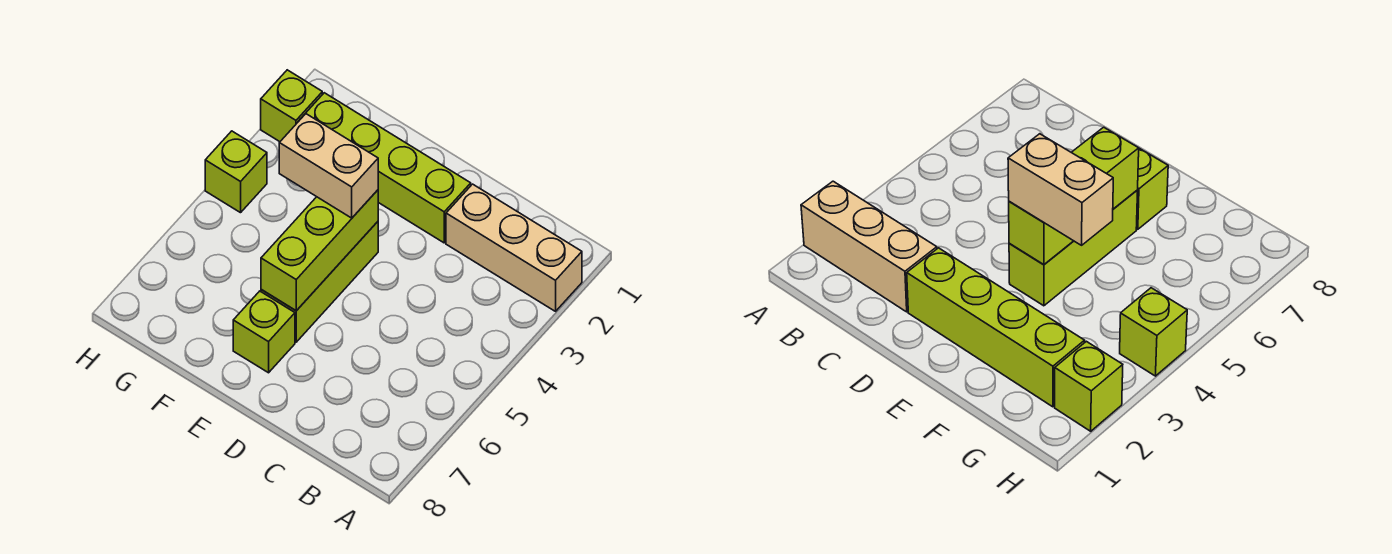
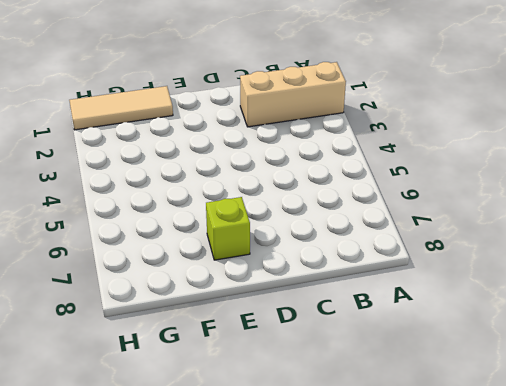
tan 1x3 tile [69,86,173,130] -> none
none -> lime 1x4 brick [298,93,471,243]
none -> lime 1x3 brick [261,222,378,342]

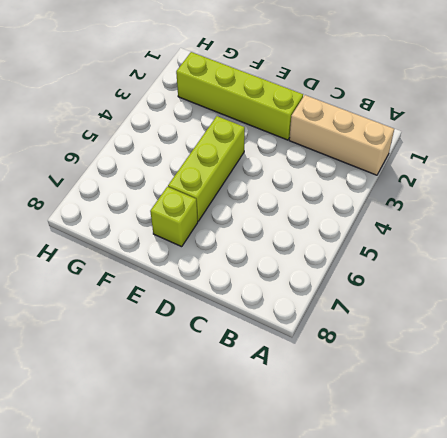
none -> lime 1x1 brick [261,70,322,142]
none -> lime 1x1 brick [205,131,267,213]

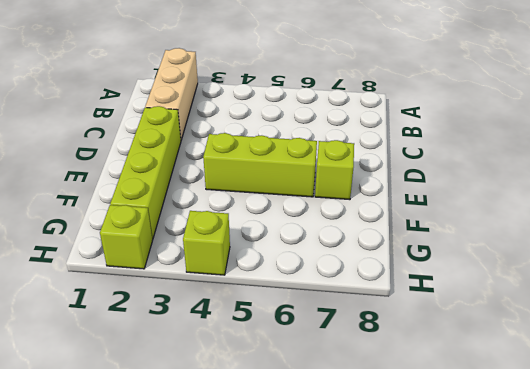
none -> lime 1x3 brick [261,190,378,311]
none -> tan 1x2 brick [279,114,378,218]

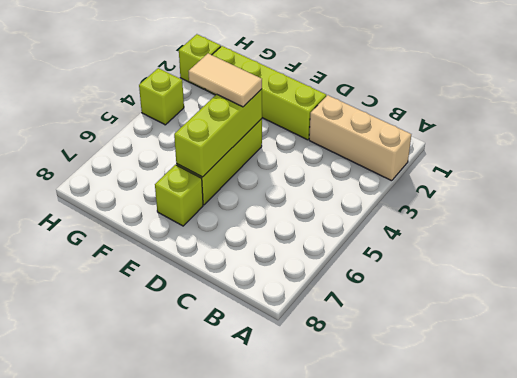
tan 1x2 tile [188,54,262,107] -> tan 1x2 brick [279,114,378,218]

